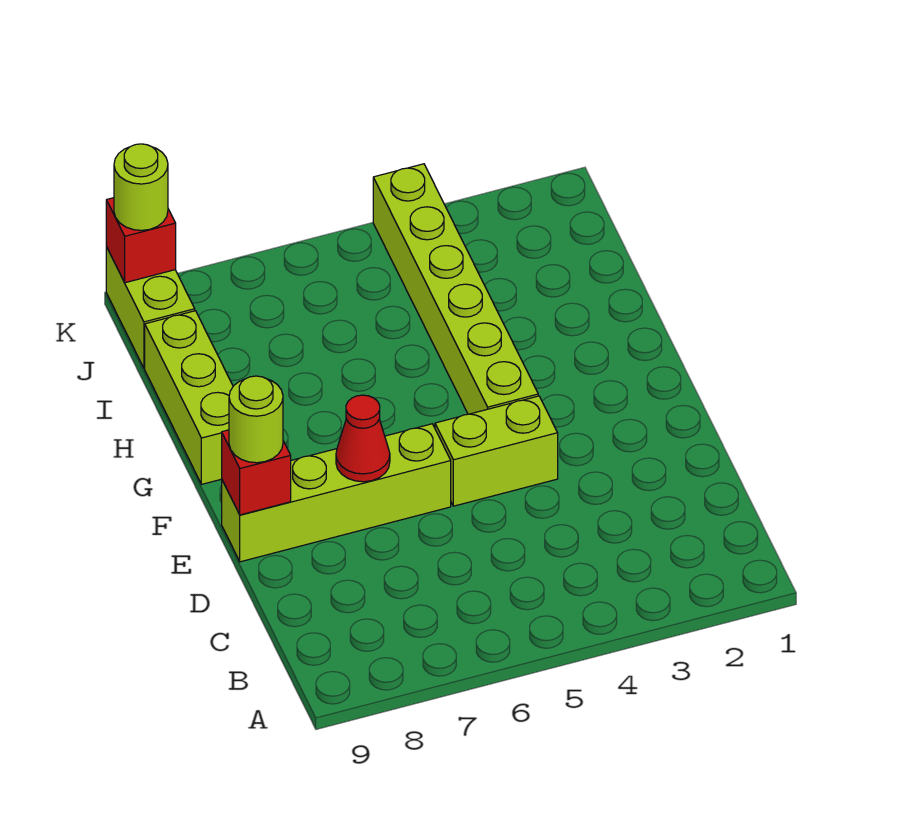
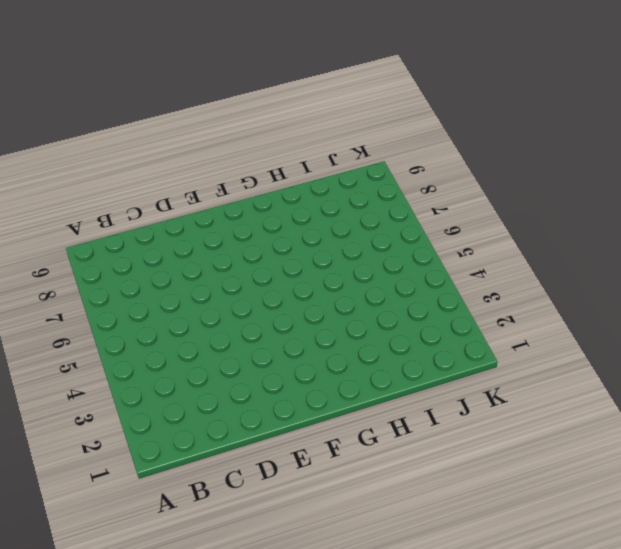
none -> lime 1x2 brick [435,396,558,506]
none -> lime 1x4 brick [222,424,451,562]

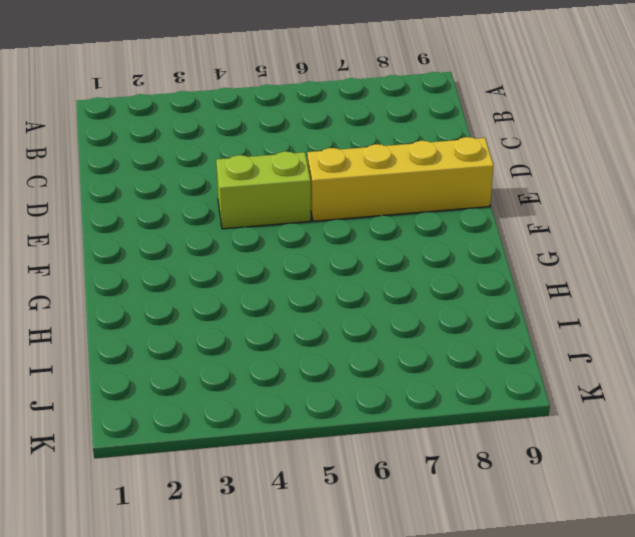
yellow 1x4 brick [307,137,494,221] -> lime 1x4 brick [222,424,451,562]
none -> lime 1x6 brick [373,164,538,414]
none -> lime 1x3 brick [145,311,233,484]

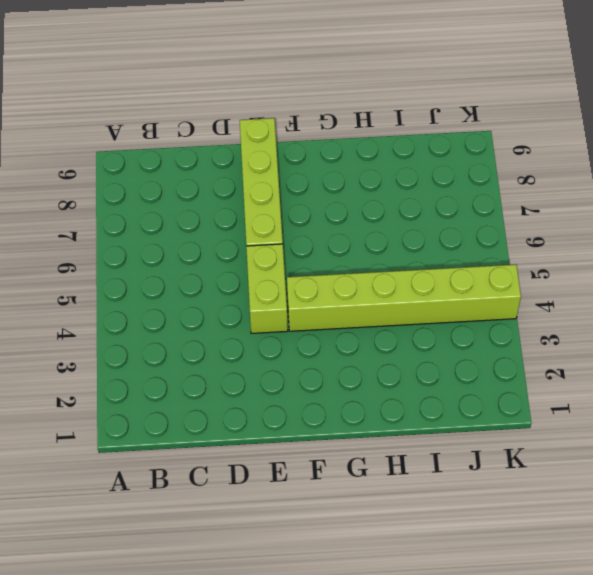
none -> lime 1x3 brick [145,311,233,484]
none -> lime 1x2 brick [106,247,195,368]

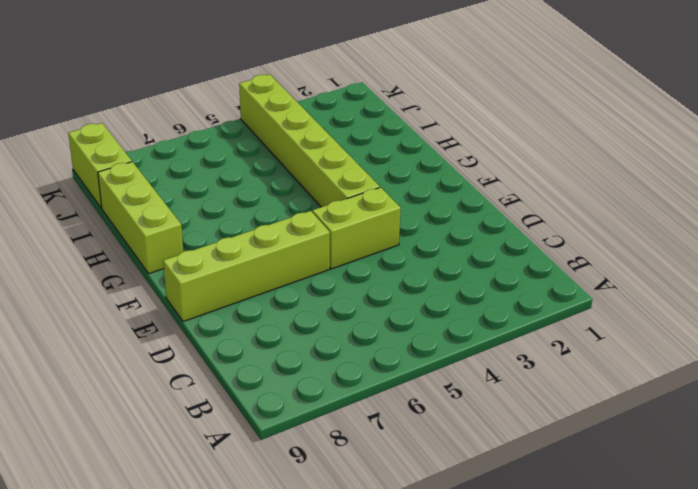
none -> red 1x1 cone [336,395,390,482]
none -> red 1x1 brick [222,430,291,515]

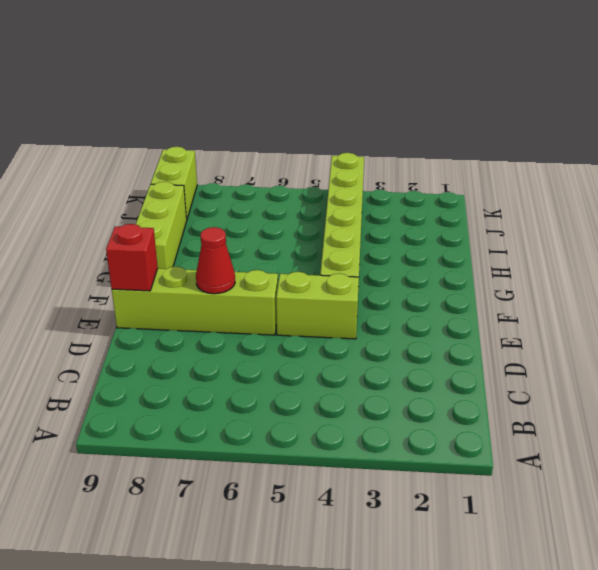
none -> red 1x1 brick [106,198,176,283]
none -> lime 1x1 round brick [229,376,283,463]

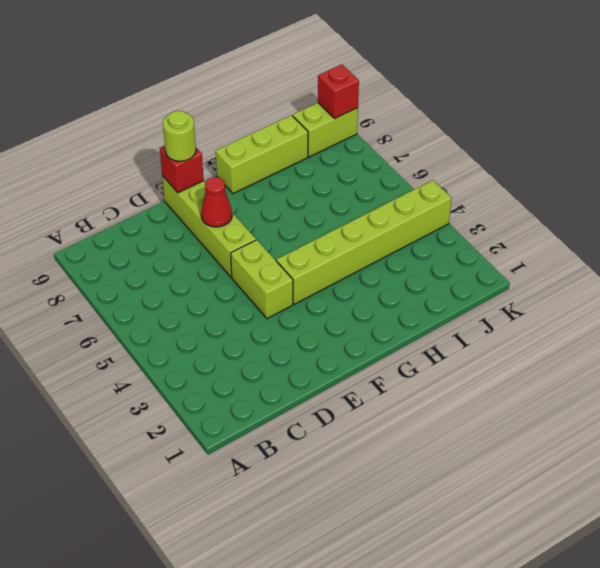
none -> lime 1x1 round brick [114,144,168,230]

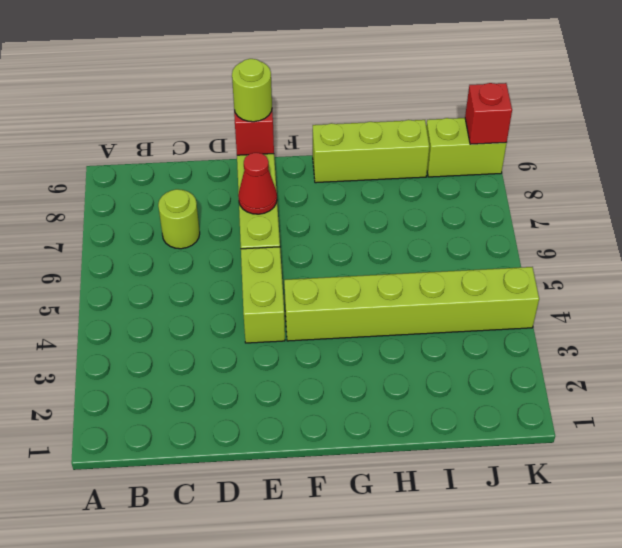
lime 1x1 round brick [158,189,200,249] -> lime 1x1 round brick moved to [114,144,168,230]

